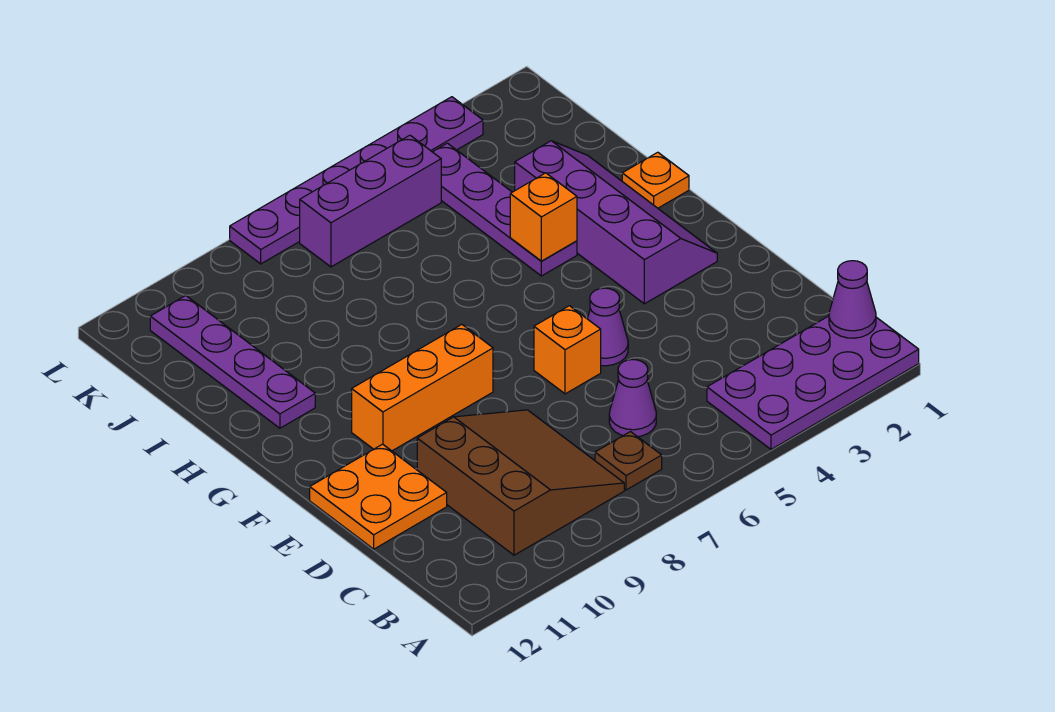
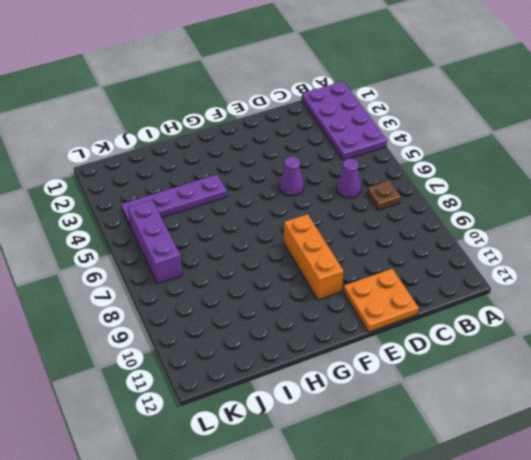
none -> brown 3x3 slope [417,410,624,555]
none -> orange 1x1 brick [534,306,601,394]
none -> purple 2x4 slope [515,141,717,304]

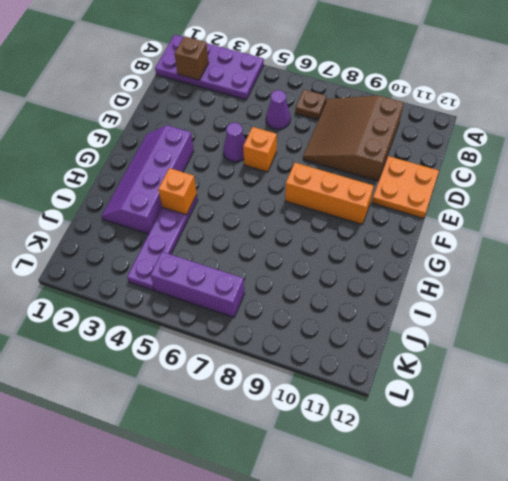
brown 1x1 brick [174,36,209,80] -> none
none -> orange 1x1 plate [622,152,689,208]
none -> purple 1x4 plate [150,296,315,428]
none -> purple 1x6 plate [230,97,483,264]

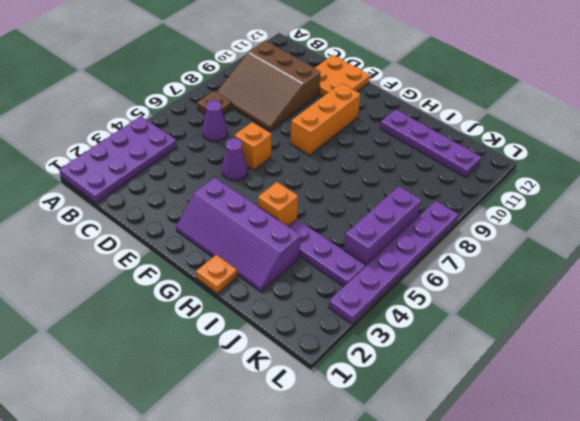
none -> purple 1x1 cone [829,261,876,338]

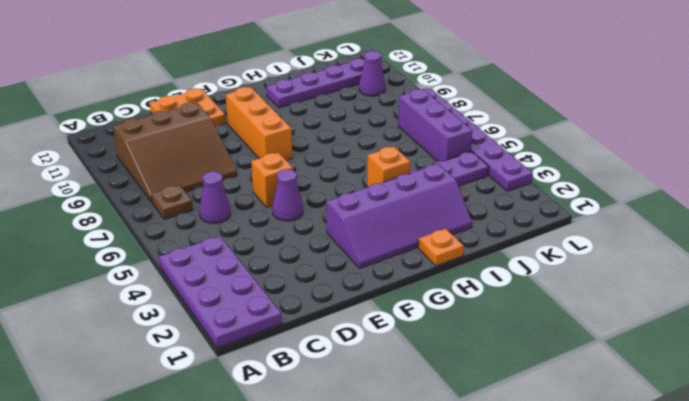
purple 1x1 cone [359,51,386,96] -> purple 1x1 cone moved to [829,261,876,338]

